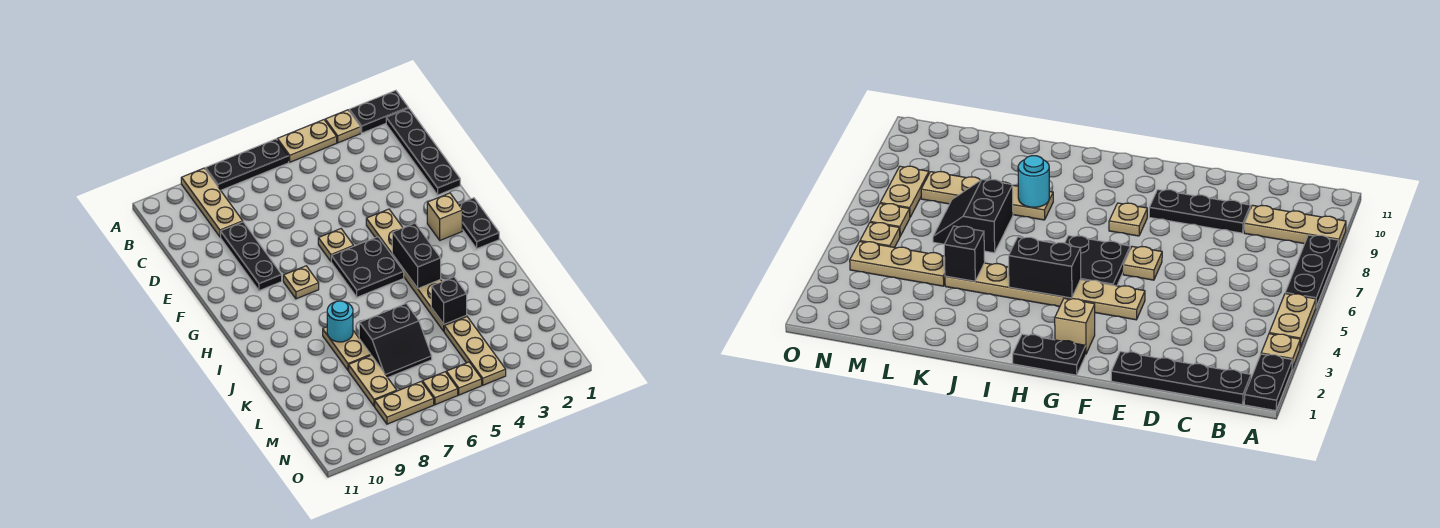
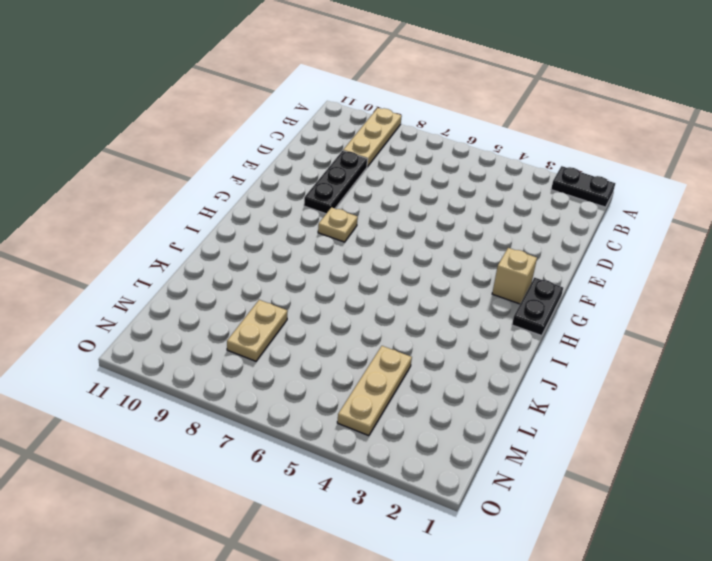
none -> tan 1x1 plate [325,110,360,143]
none -> tan 1x2 plate [277,120,337,162]
none -> black 1x3 plate [205,139,289,190]

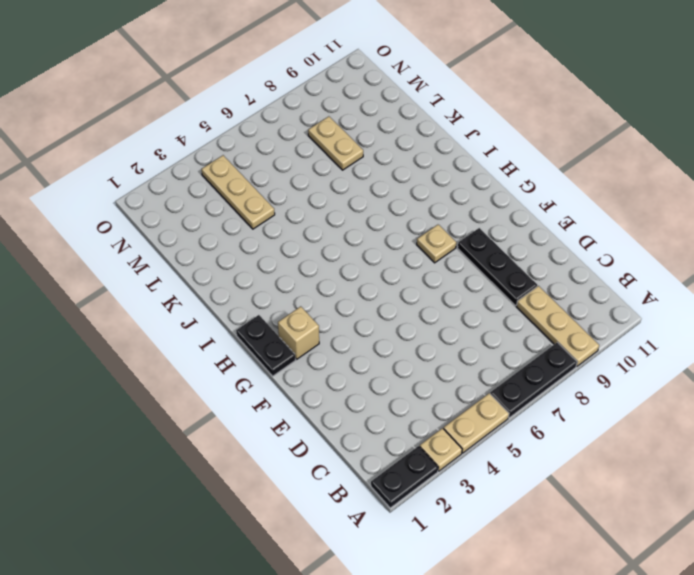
none -> black 1x4 plate [386,108,460,195]
none -> tan 1x6 plate [366,209,467,331]
none -> tan 1x1 plate [318,229,354,261]

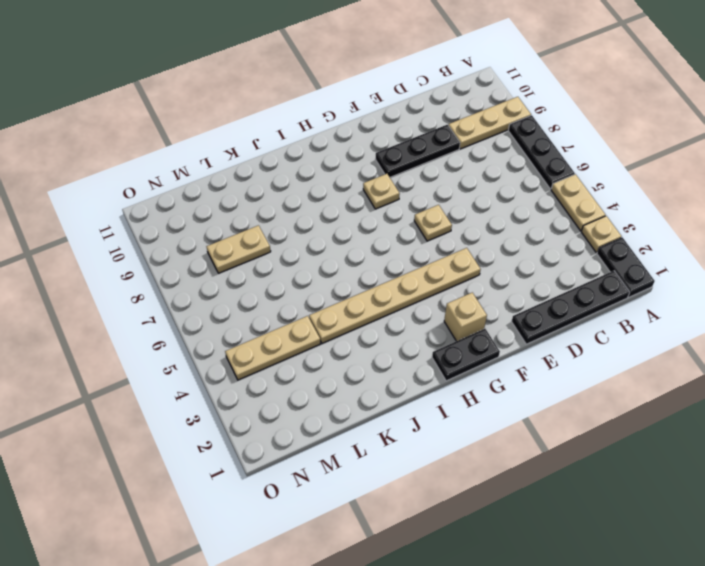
none -> black 2x2 plate [331,237,404,297]
none -> tan 1x2 plate [323,327,371,370]
none -> black 2x2 slope [359,304,432,377]

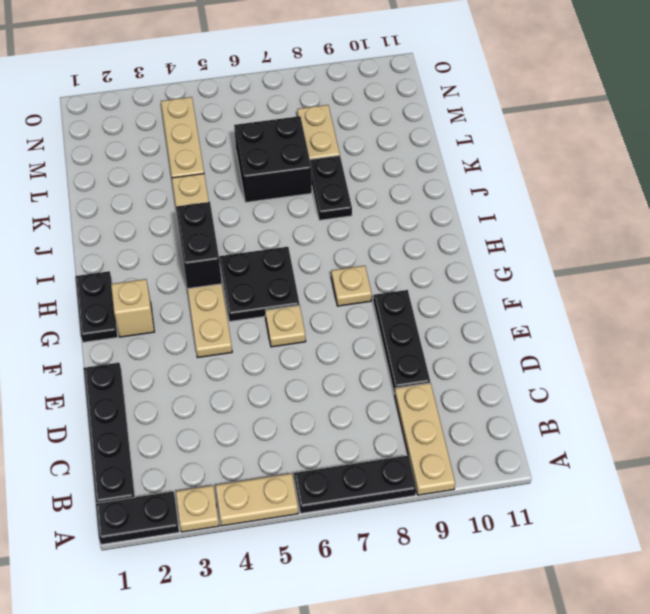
black 1x2 plate [310,156,352,220] -> tan 1x2 plate [323,327,371,370]
black 2x2 brick [234,116,312,202] -> black 2x2 slope [359,304,432,377]
none -> tan 1x1 plate [446,362,482,395]
none -> tan 1x1 plate [422,372,458,405]
none -> tan 1x2 plate [375,382,434,424]

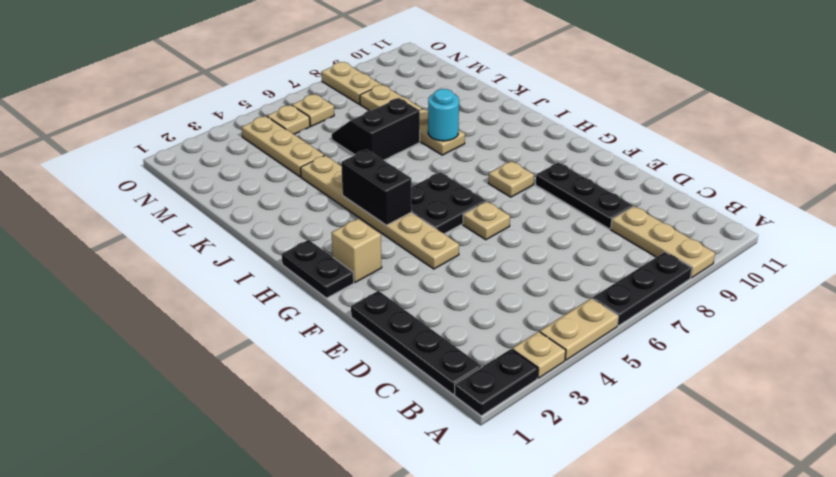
tan 1x2 plate [321,62,381,104] -> tan 1x2 plate turned to [375,382,434,424]
none -> black 1x1 brick [431,277,467,324]

